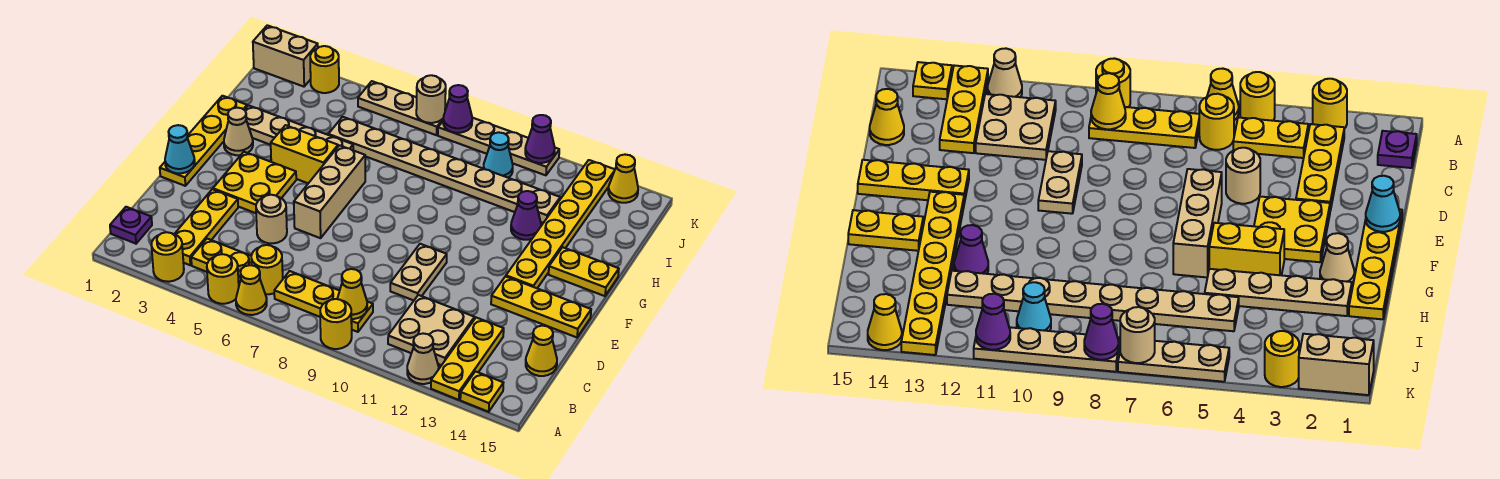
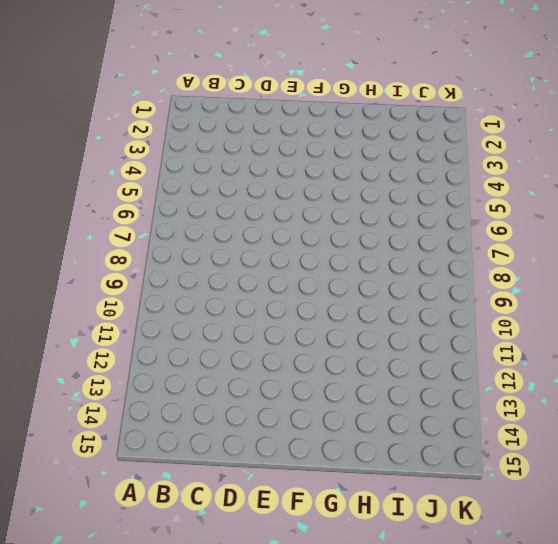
none -> yellow 1x1 round brick [151,232,184,282]
none -> yellow 1x1 round brick [207,254,239,304]
none -> yellow 1x1 cone [236,265,267,315]
none -> yellow 1x1 round brick [320,299,352,349]

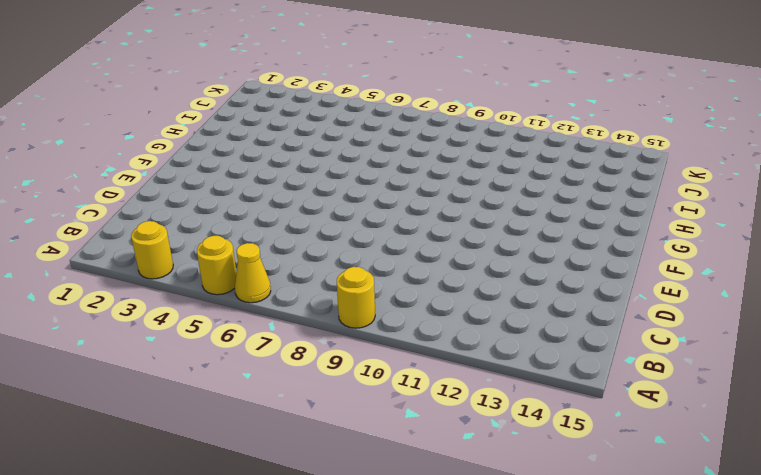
none -> tan 1x1 cone [407,333,439,384]
none -> yellow 1x3 plate [431,318,504,400]
none -> yellow 1x1 plate [460,371,503,412]
none -> purple 1x1 plate [110,207,152,244]

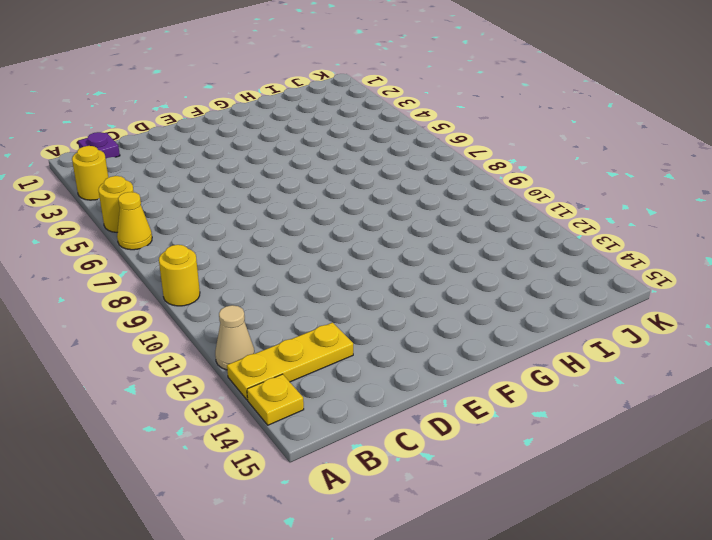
none -> yellow 1x3 plate [175,189,238,265]
none -> yellow 1x2 plate [191,239,252,284]
none -> yellow 1x1 round brick [251,245,283,294]
none -> yellow 1x3 plate [274,271,373,332]

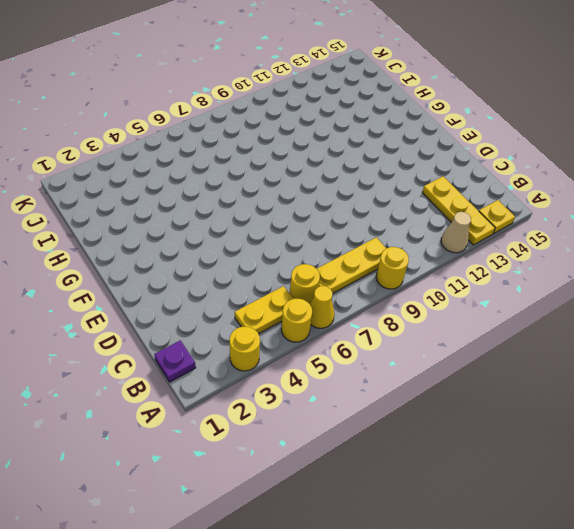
none -> yellow 1x3 plate [175,189,238,265]
none -> tan 2x2 plate [388,295,475,365]
none -> yellow 1x1 cone [526,326,557,376]
none -> tan 1x1 round brick [256,195,287,243]

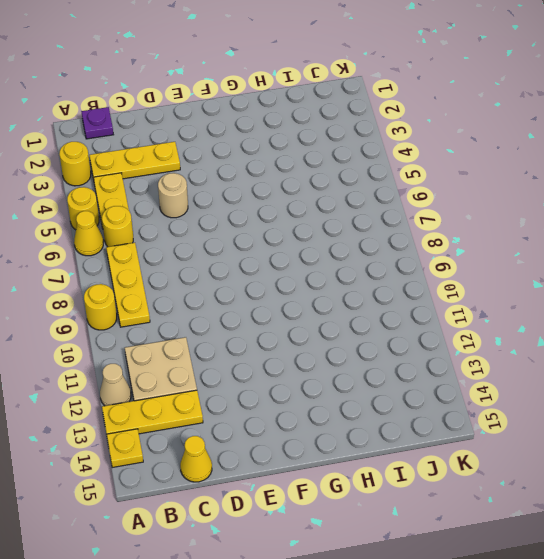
none -> tan 1x2 plate [390,244,447,300]
none -> yellow 1x4 plate [160,96,247,186]
none -> yellow 2x2 plate [213,152,296,213]
none -> tan 1x3 brick [294,145,365,238]

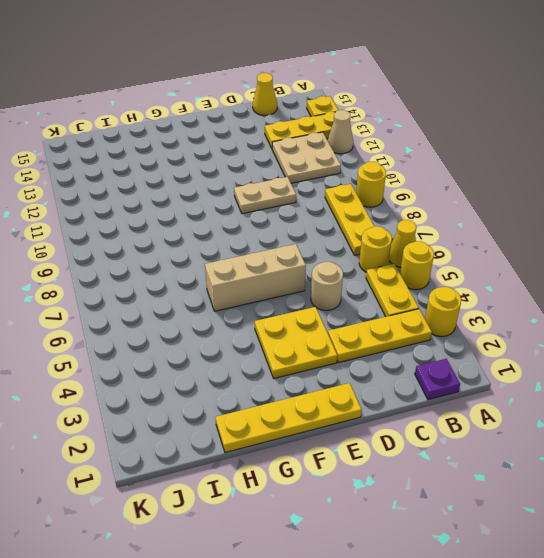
none -> yellow 1x3 plate [491,276,591,337]
none -> yellow 1x6 plate [506,160,615,288]
none -> tan 1x1 cone [224,108,253,155]
none -> yellow 1x2 brick [271,125,338,183]

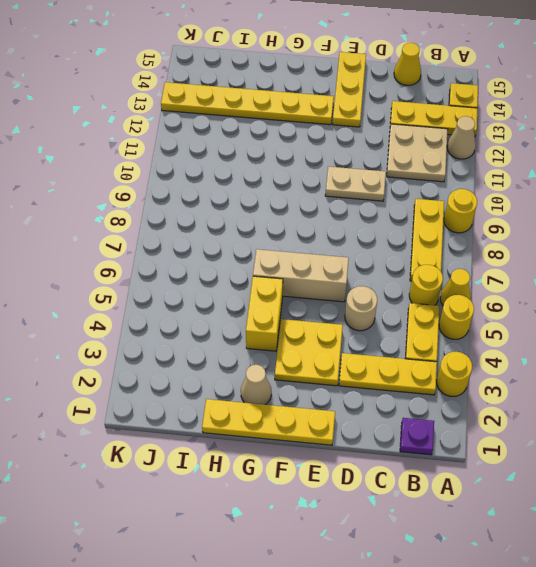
none -> yellow 1x2 plate [549,247,619,296]
none -> tan 1x4 plate [245,105,353,150]
none -> purple 1x1 cone [511,191,541,240]
none -> tan 1x8 plate [328,117,560,223]

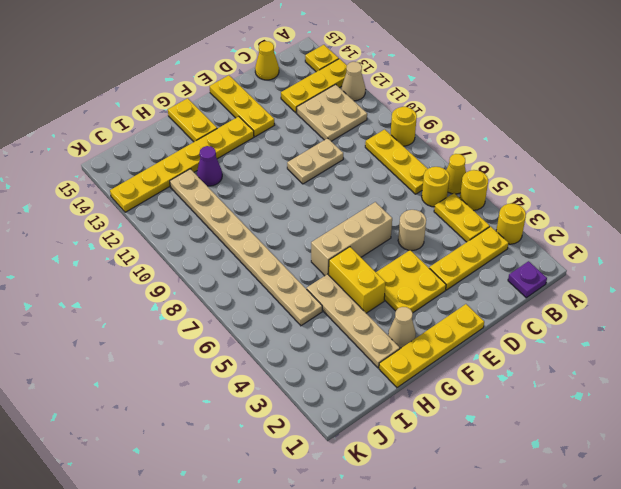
none -> cyan 1x1 cone [484,132,513,178]
none -> tan 1x2 brick [253,25,318,87]
none -> yellow 1x1 round brick [310,46,339,93]
none -> tan 1x3 plate [358,81,446,135]

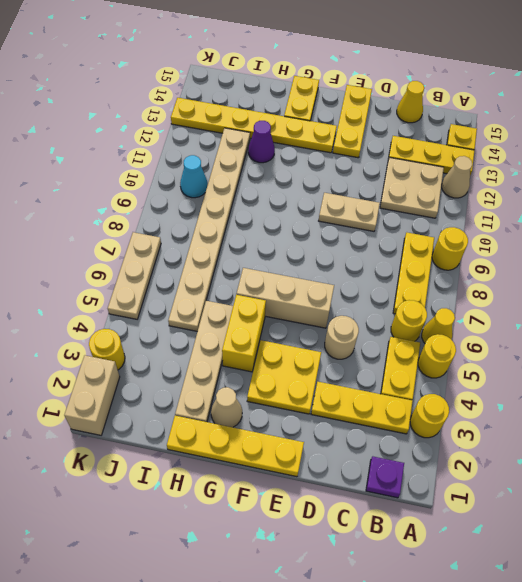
none -> tan 1x4 plate [438,118,559,175]
none -> yellow 1x1 cone [608,155,638,203]
none -> yellow 1x1 cone [337,269,367,319]
none -> cyan 1x1 cone [165,125,195,173]

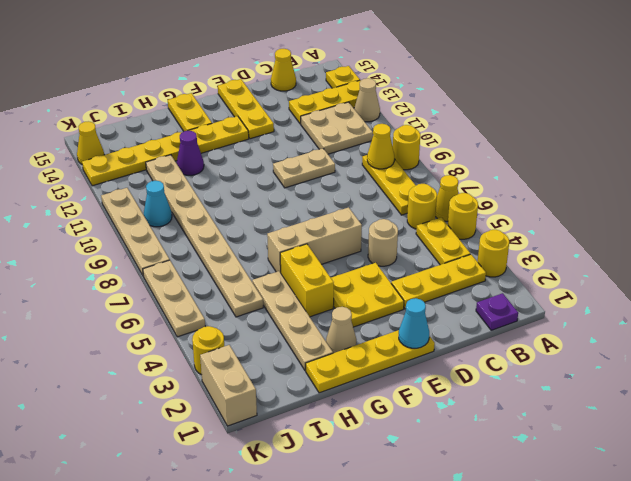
none -> tan 1x1 round brick [416,75,446,123]
none -> purple 1x1 cone [443,85,472,133]
none -> purple 1x1 cone [525,115,555,163]

